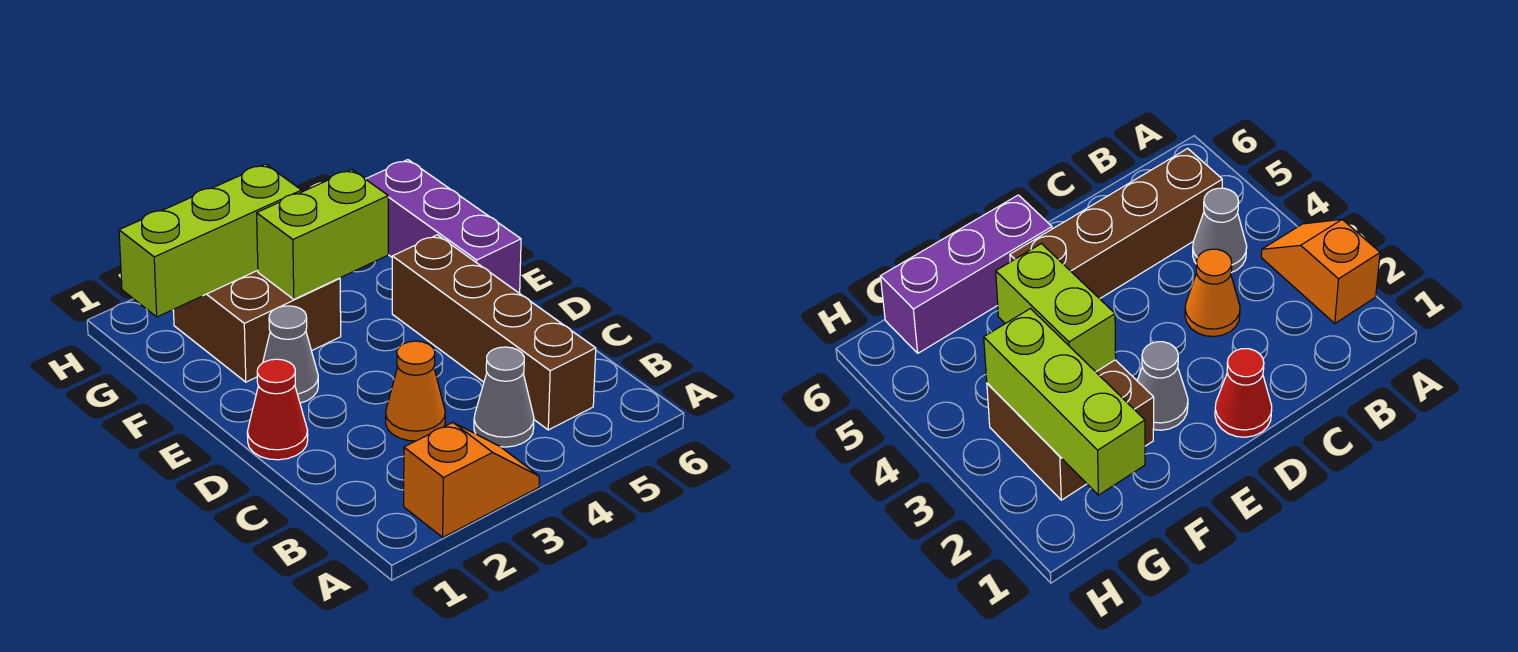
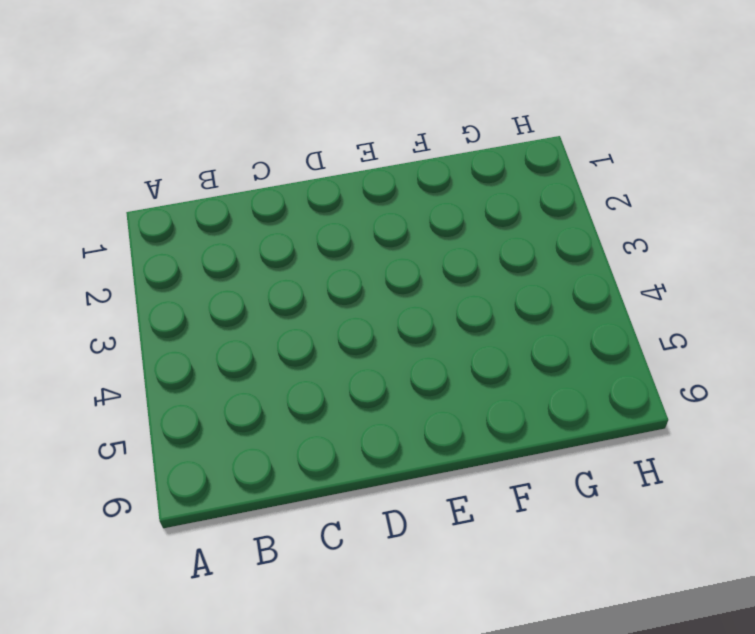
none -> orange 1x2 slope [404,423,539,537]
none -> grey 1x1 cone [474,347,534,447]

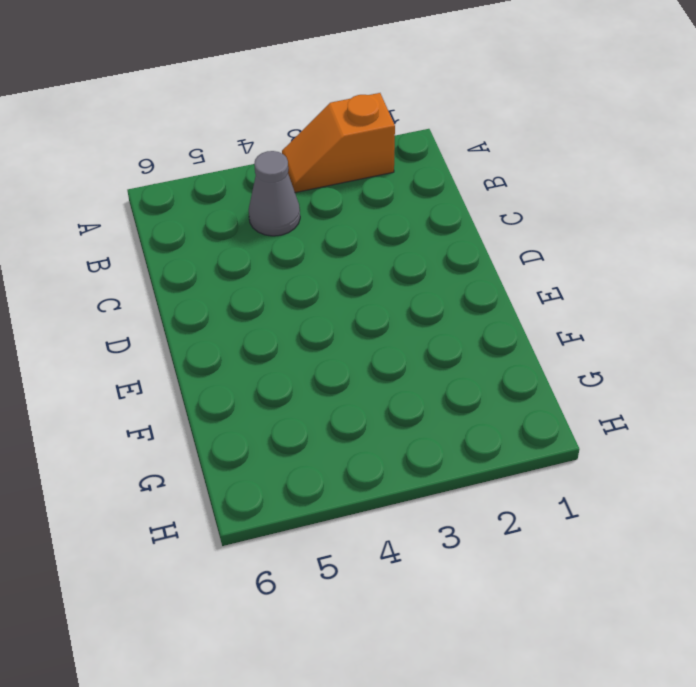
none -> brown 1x4 brick [392,235,596,430]
none -> orange 1x1 cone [386,341,445,441]

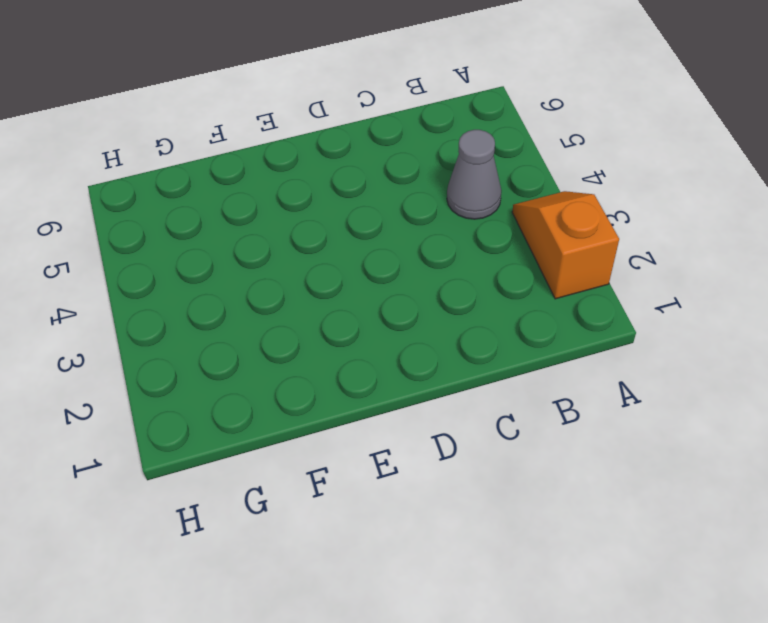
none -> brown 1x4 brick [392,235,596,430]
none -> orange 1x1 cone [386,341,445,441]

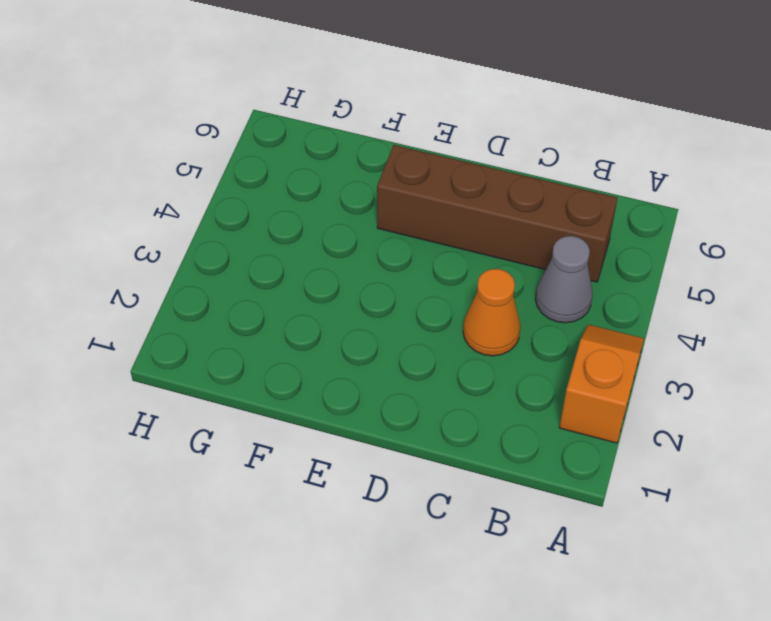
none -> red 1x1 cone [247,359,308,460]
none -> grey 1x1 cone [263,306,318,403]

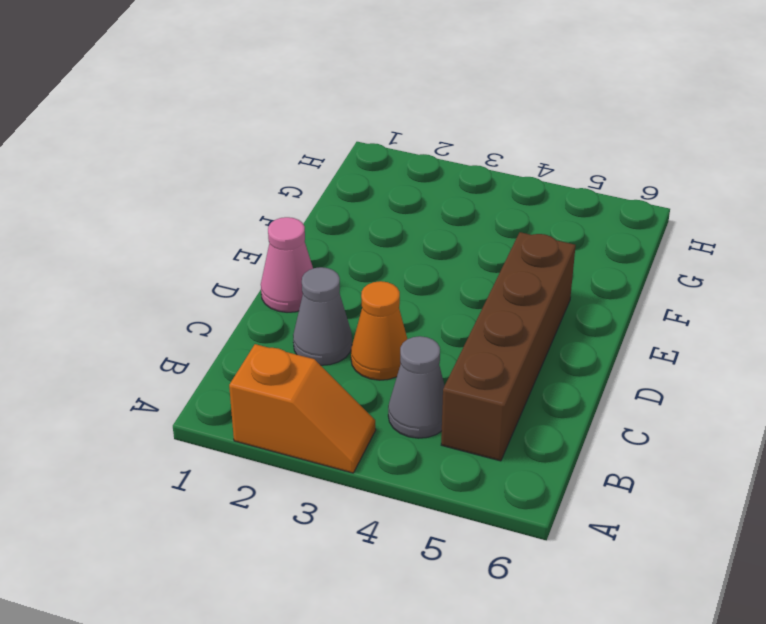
grey 1x1 cone [293,267,352,365] -> grey 1x1 cone moved to [263,306,318,403]
pink 1x1 cone [261,217,313,312] -> red 1x1 cone [247,359,308,460]
none -> purple 1x3 brick [366,160,521,293]
none -> brown 2x2 brick [173,270,341,382]

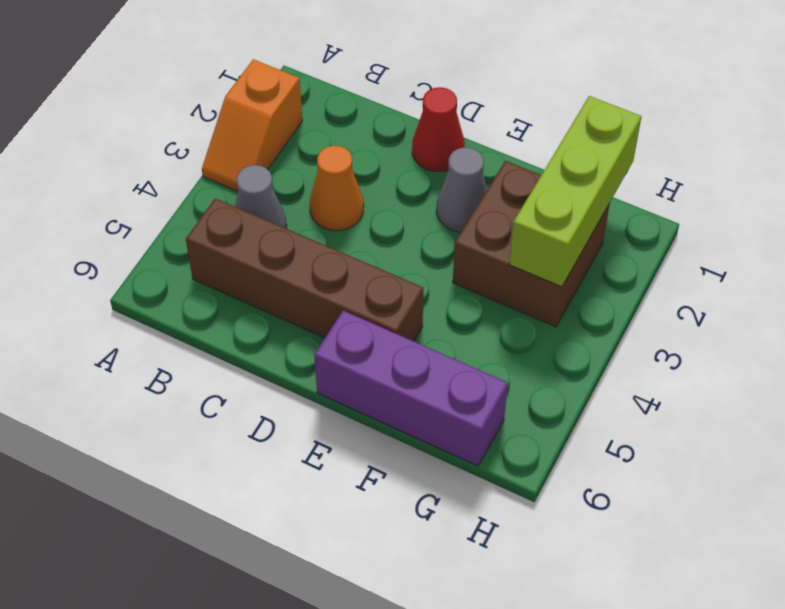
none -> lime 1x2 brick [257,170,388,299]

